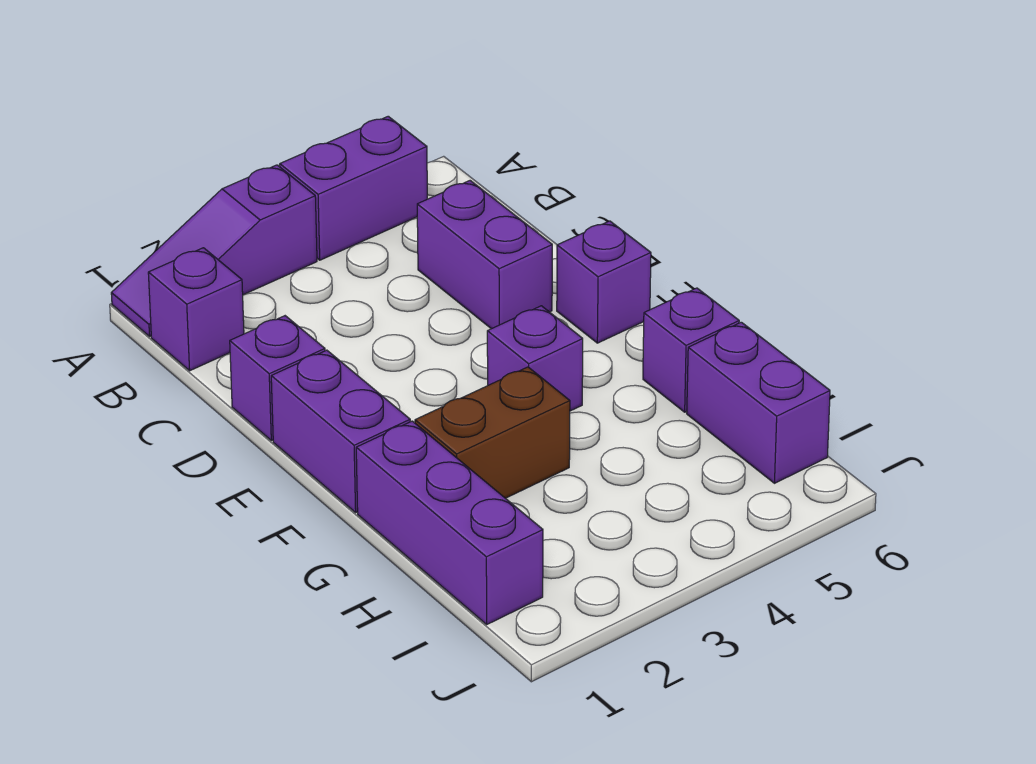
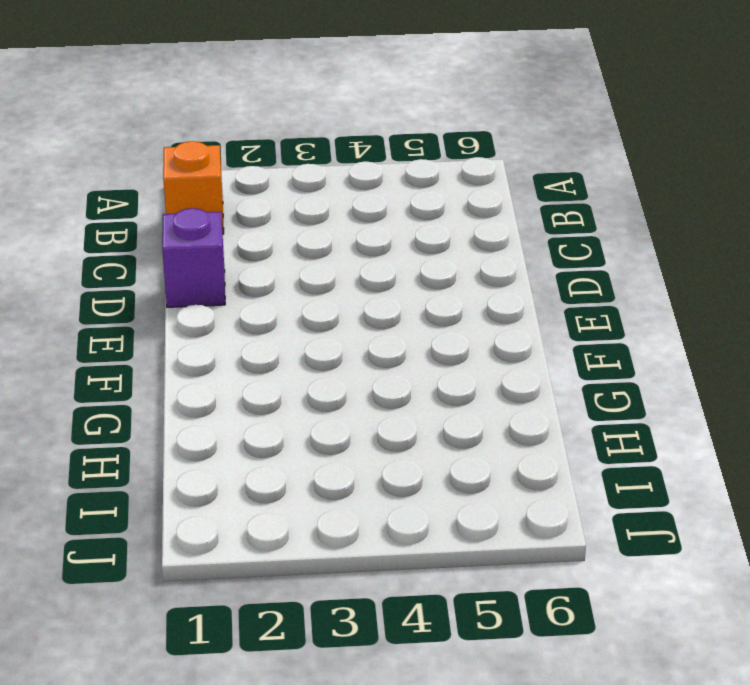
orange 1x1 brick [163,141,224,234] -> purple 1x1 brick [148,248,244,371]
none -> purple 1x3 slope [111,165,317,336]
none -> purple 1x2 brick [280,116,427,260]
none -> purple 1x2 brick [417,181,552,329]

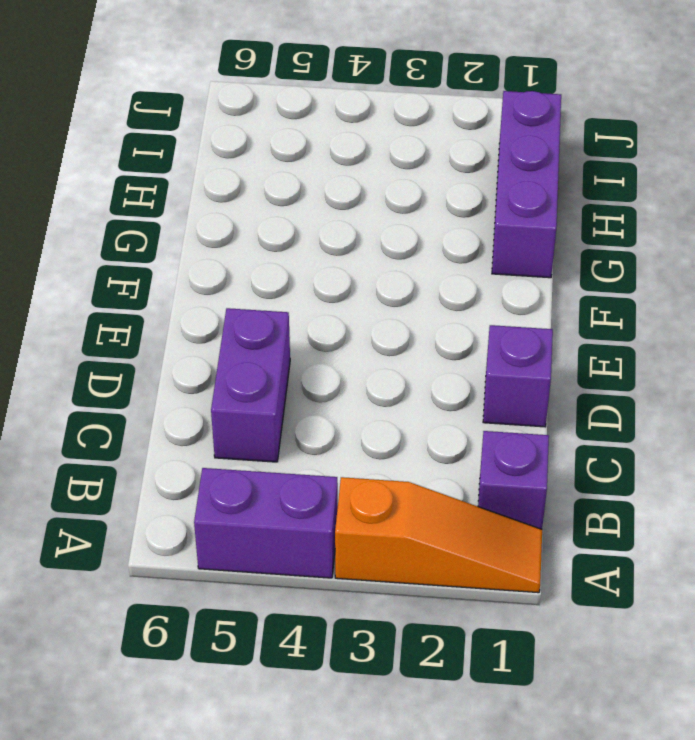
orange 1x3 slope [335,477,542,593] -> purple 1x3 slope [111,165,317,336]
none -> purple 1x2 brick [271,350,410,512]
none -> purple 1x1 brick [557,221,651,343]
none -> purple 1x1 brick [487,306,583,411]

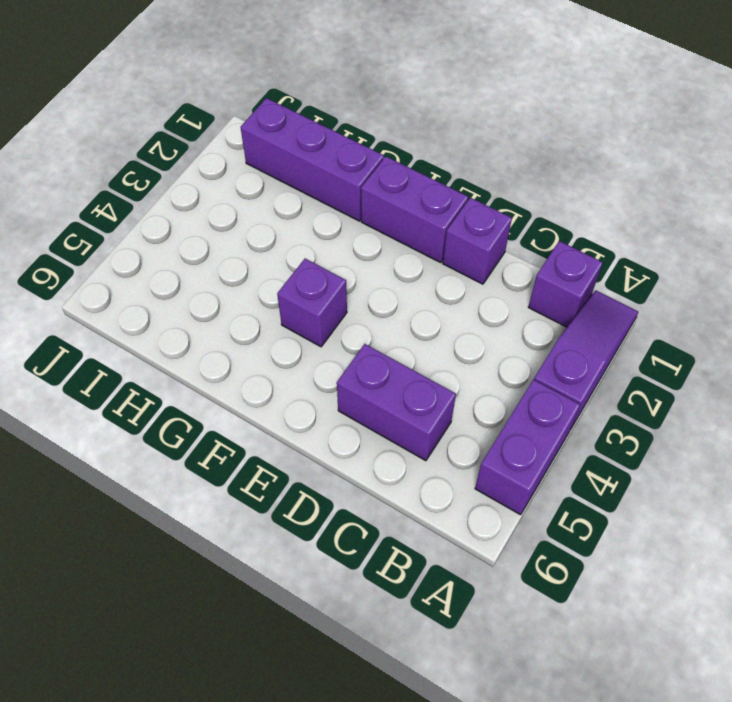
none -> purple 1x1 brick [557,221,651,343]
none -> brown 1x2 brick [415,367,570,498]
none -> purple 1x1 brick [643,288,739,412]

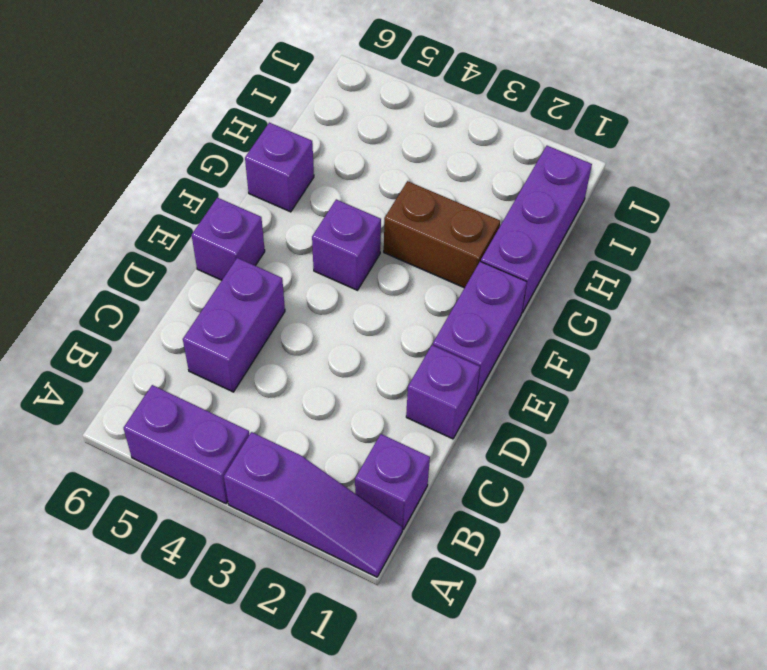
none -> purple 1x2 brick [687,322,830,483]

